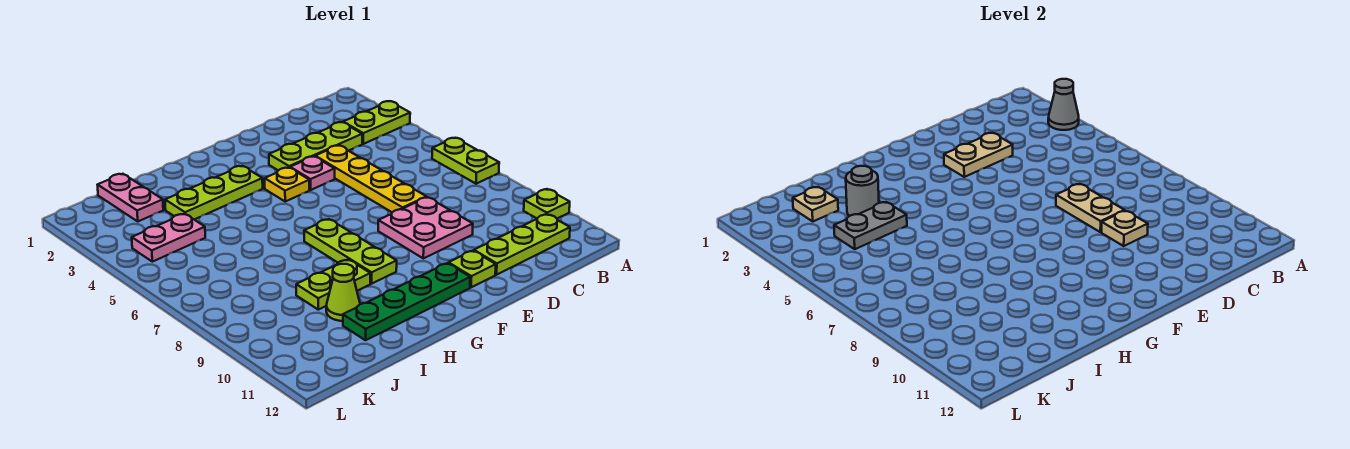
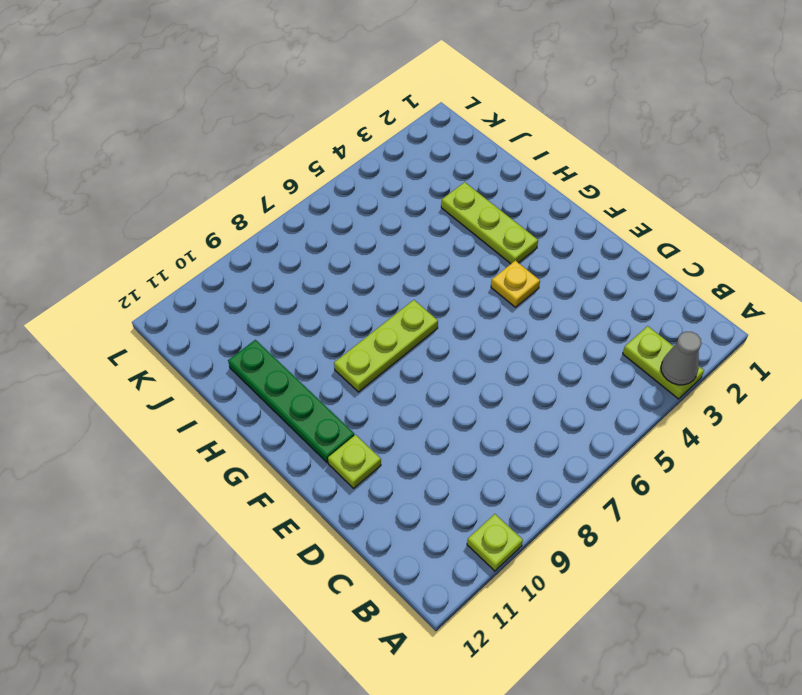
none -> lime 1x2 plate [432,138,499,184]
none -> lime 1x3 plate [474,214,570,275]
none -> lime 1x3 plate [269,122,362,170]

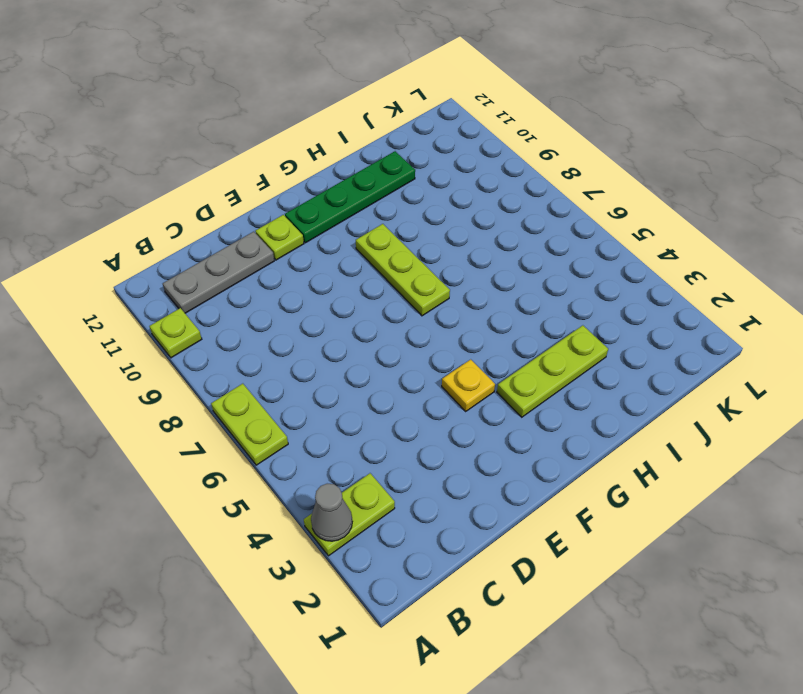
grey 1x3 plate [163,232,274,313] -> lime 1x3 plate [474,214,570,275]
none -> lime 1x3 plate [269,122,362,170]
none -> yellow 1x4 plate [315,146,426,212]
none -> pink 2x2 plate [378,197,473,258]

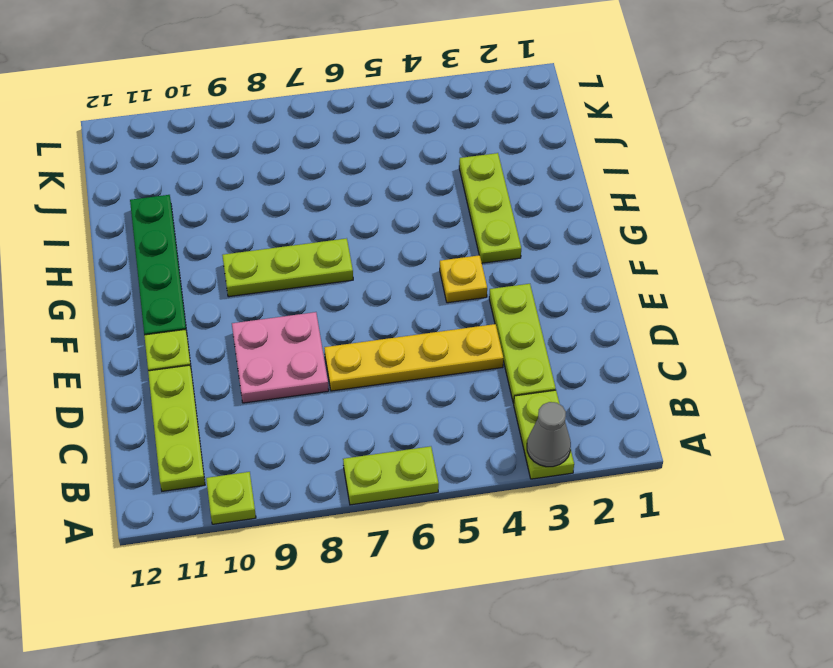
none -> pink 1x1 plate [290,157,335,190]
none -> lime 1x2 plate [296,259,370,310]
none -> lime 1x1 cone [326,264,360,321]

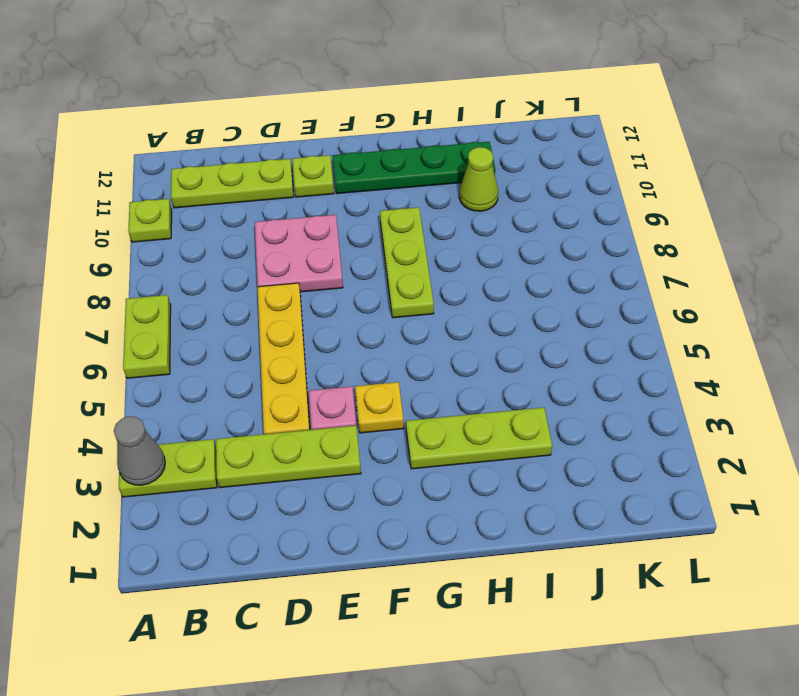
none -> lime 1x2 plate [296,259,370,310]
none -> pink 1x2 plate [98,174,163,221]
none -> pink 1x2 plate [132,214,205,262]

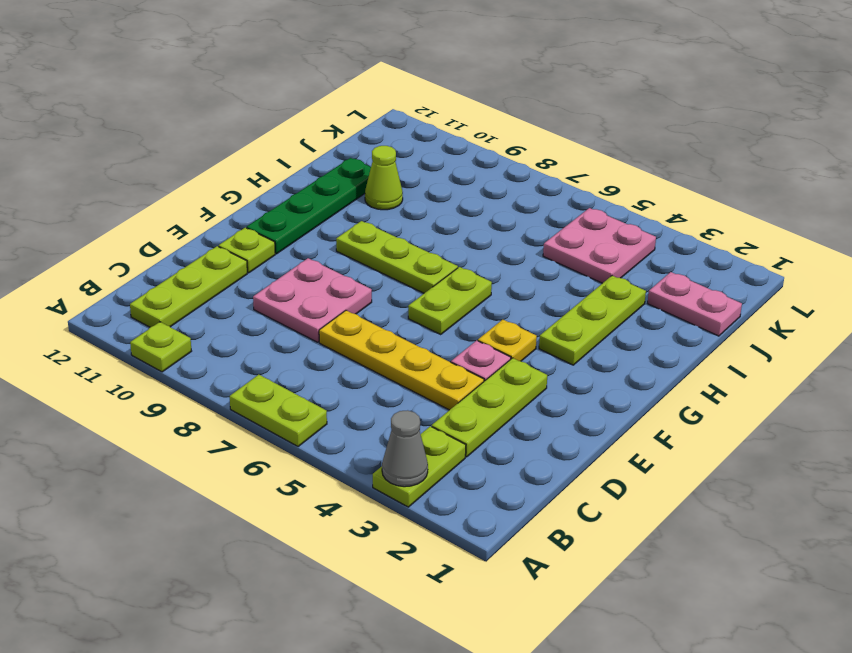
lime 1x2 plate [408,267,492,334] -> lime 1x2 plate moved to [296,259,370,310]
pink 2x2 plate [543,208,656,283] -> pink 1x2 plate [132,214,205,262]
none -> tan 1x2 plate [944,133,1013,177]
none -> tan 1x2 plate [1056,184,1124,232]
none -> tan 1x1 plate [1102,211,1148,246]

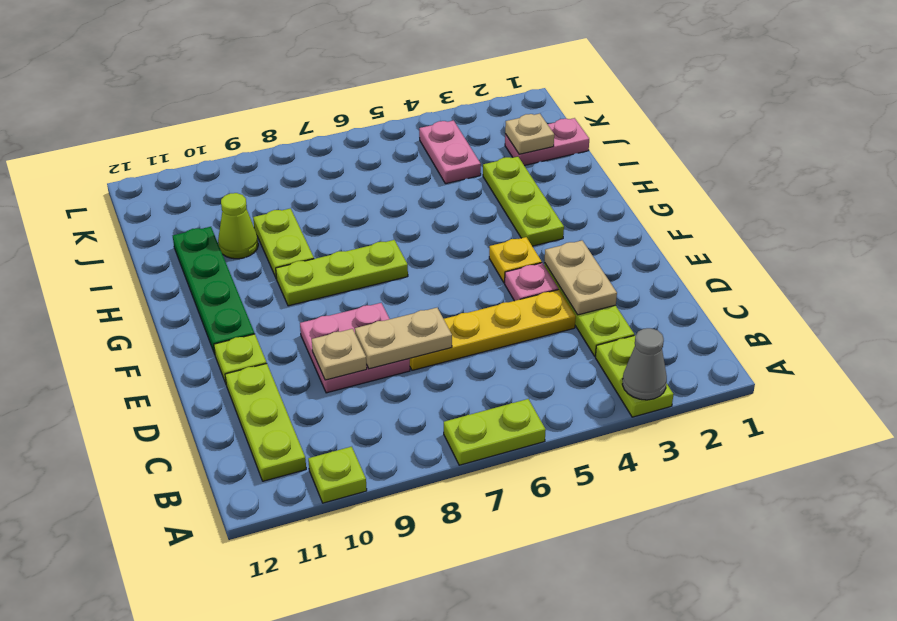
none -> grey 1x1 round brick [846,166,879,216]
none -> grey 1x2 plate [834,202,907,249]

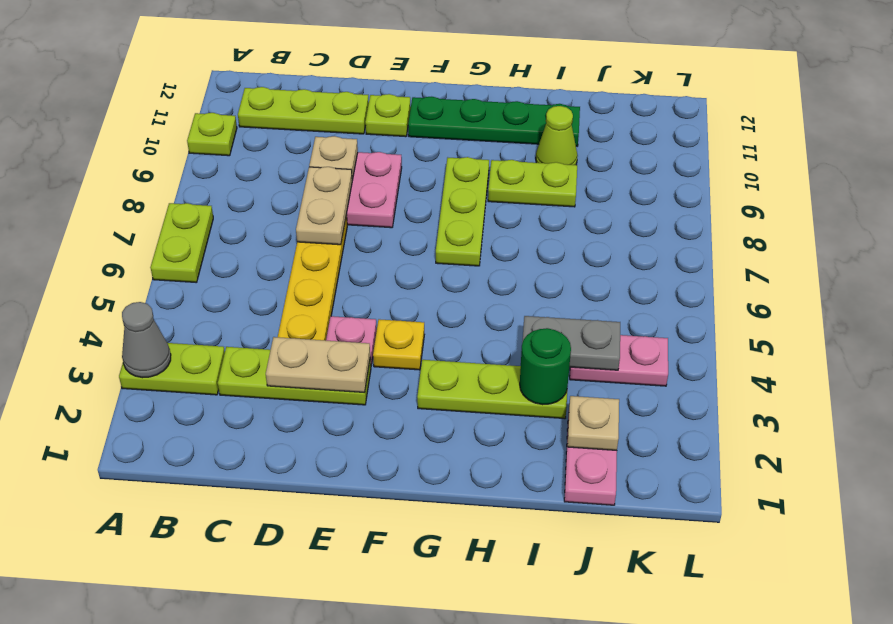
green 1x1 round brick [520,328,571,405] -> grey 1x1 round brick [846,166,879,216]

